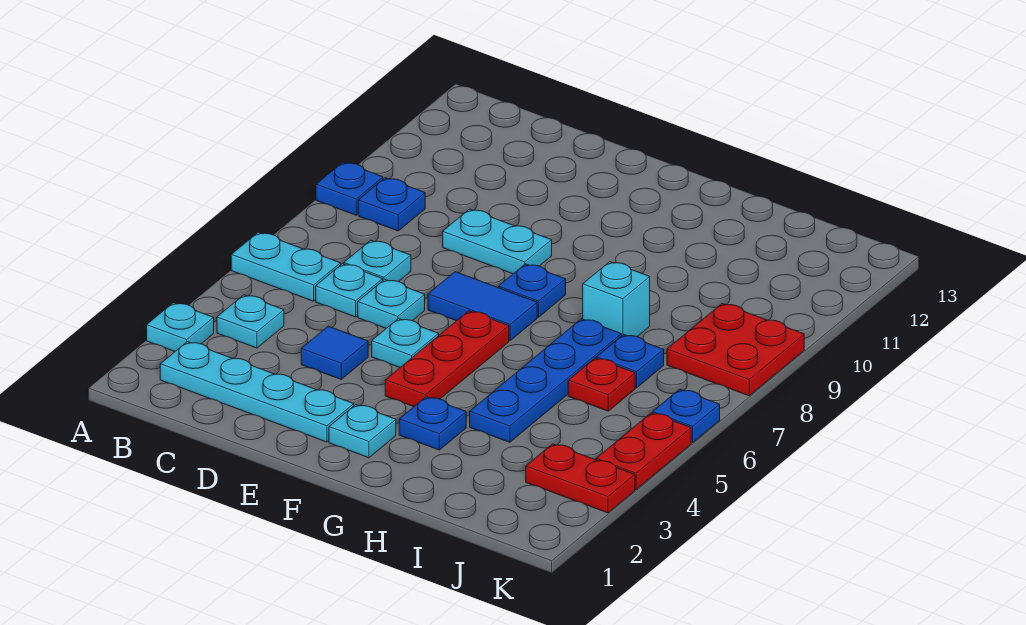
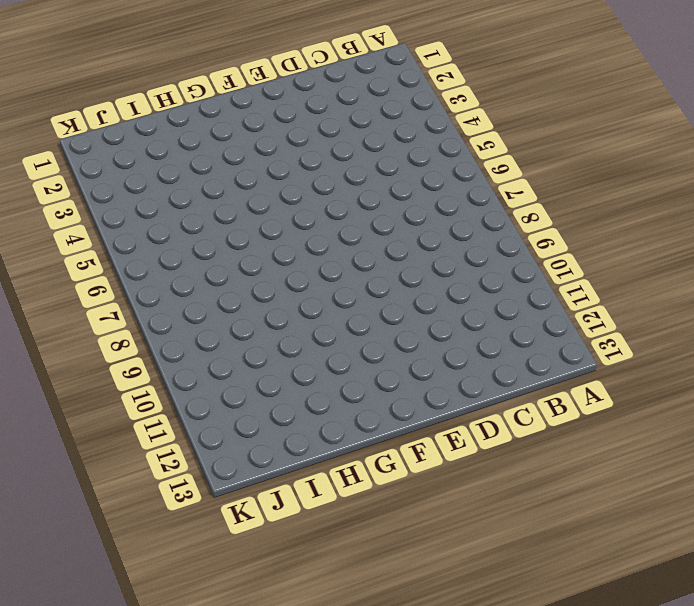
none -> cyan 1x1 plate [147,303,214,351]
none -> cyan 1x2 plate [231,232,341,301]
none -> blue 1x1 plate [316,162,383,215]

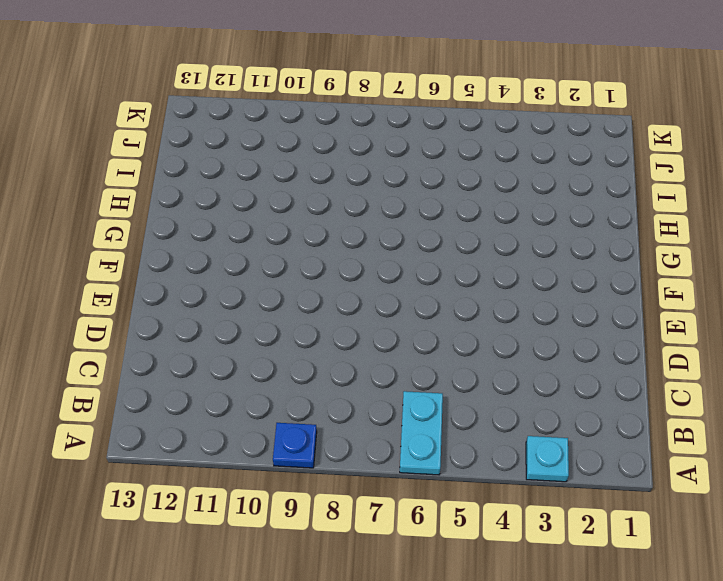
none -> cyan 1x4 plate [160,342,354,442]
none -> cyan 1x1 plate [217,295,284,348]
none -> blue 1x1 plate [358,178,425,231]

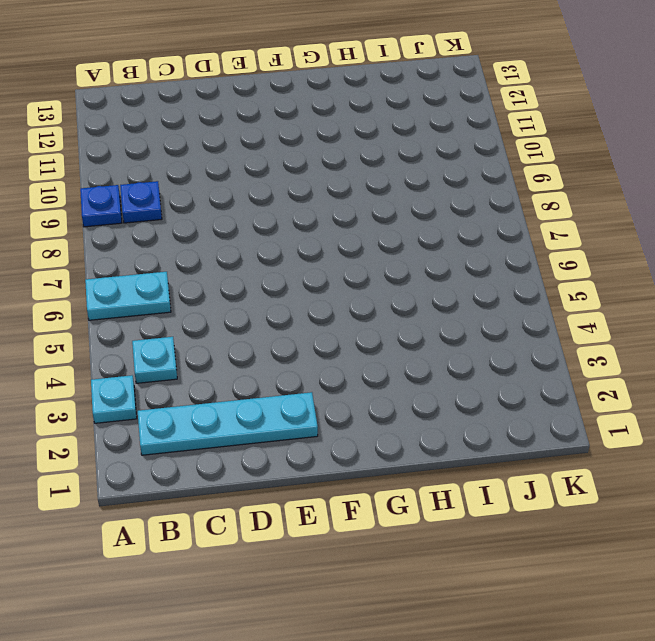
none -> cyan 1x1 plate [316,264,383,317]
none -> cyan 1x1 plate [344,240,411,282]
none -> blue 1x1 tile [301,326,368,379]

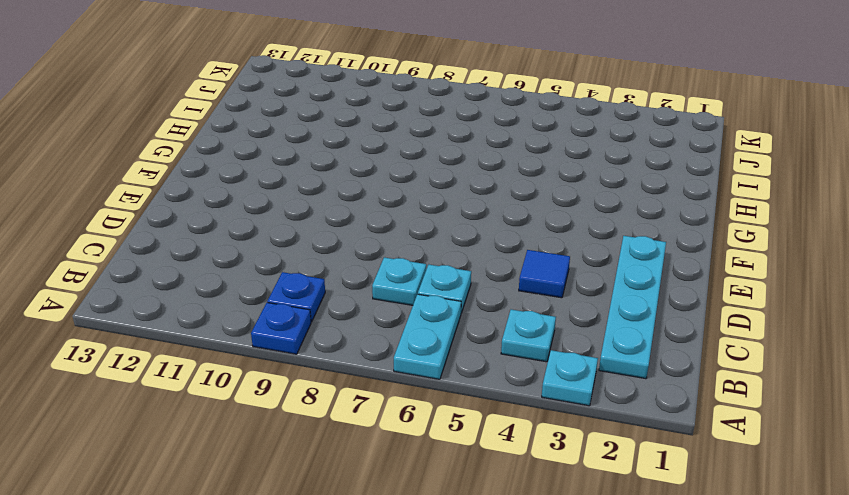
none -> cyan 1x1 plate [358,279,425,328]
none -> cyan 1x2 plate [443,209,552,274]
none -> cyan 1x1 plate [372,319,439,367]

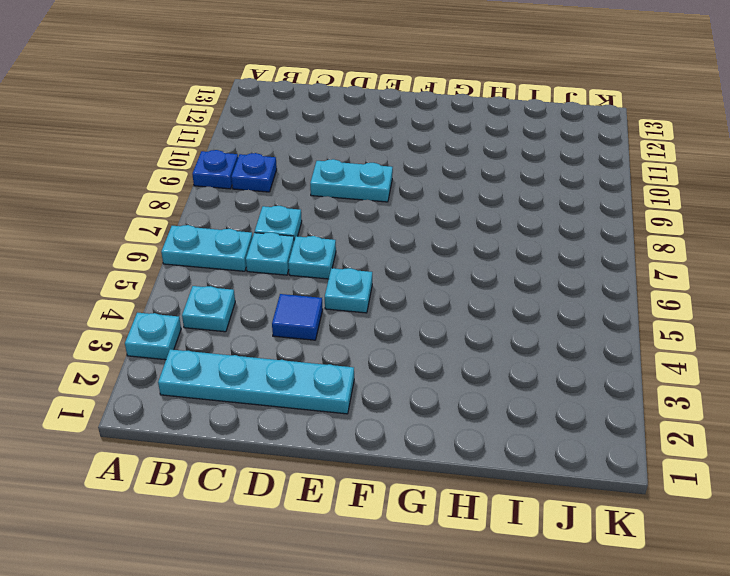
none -> blue 1x2 tile [428,272,537,341]
none -> cyan 1x1 plate [329,405,396,458]
none -> red 1x3 plate [385,311,509,407]

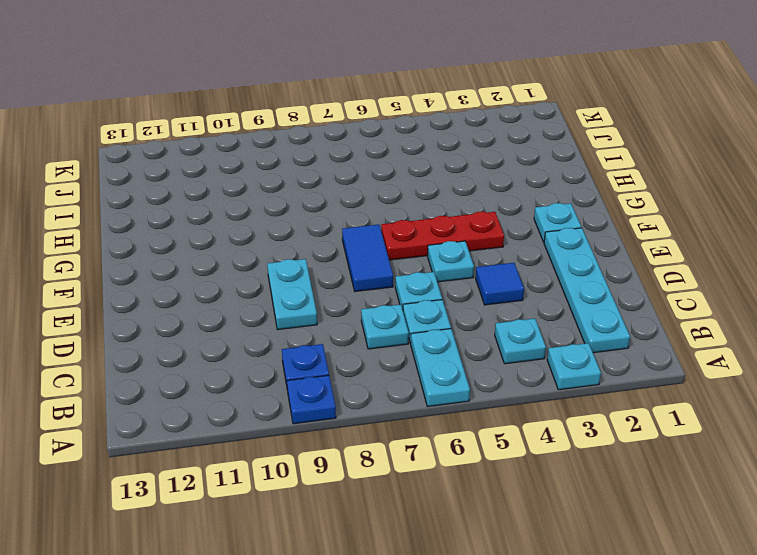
none -> blue 1x1 plate [499,264,566,317]
none -> blue 1x1 plate [399,397,466,450]
none -> blue 1x4 plate [470,319,622,442]

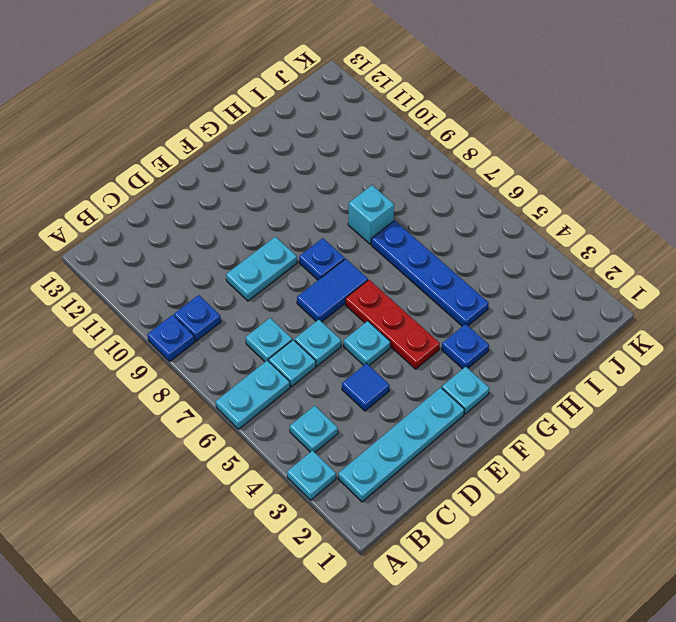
none -> red 1x1 plate [568,358,635,411]
none -> blue 1x1 plate [597,334,664,388]
none -> red 1x2 plate [526,444,635,513]

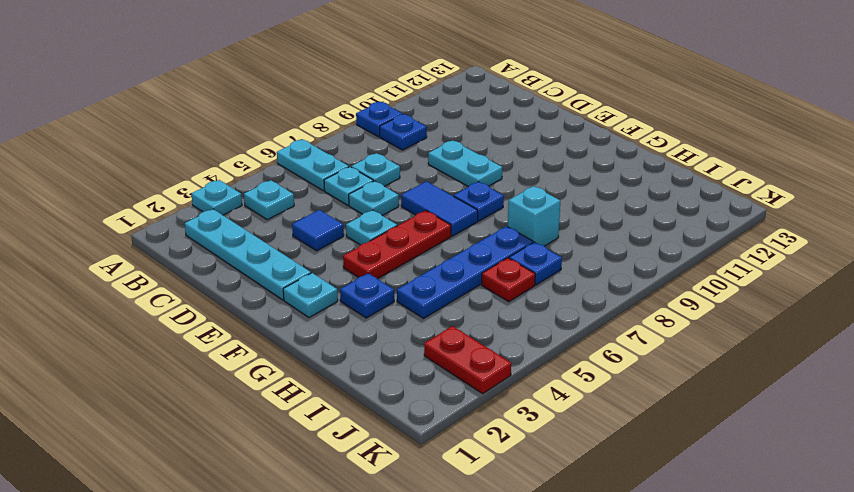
none -> red 2x2 plate [667,303,804,396]
none -> red 1x2 plate [596,413,691,489]
none -> blue 1x1 plate [653,389,720,443]

